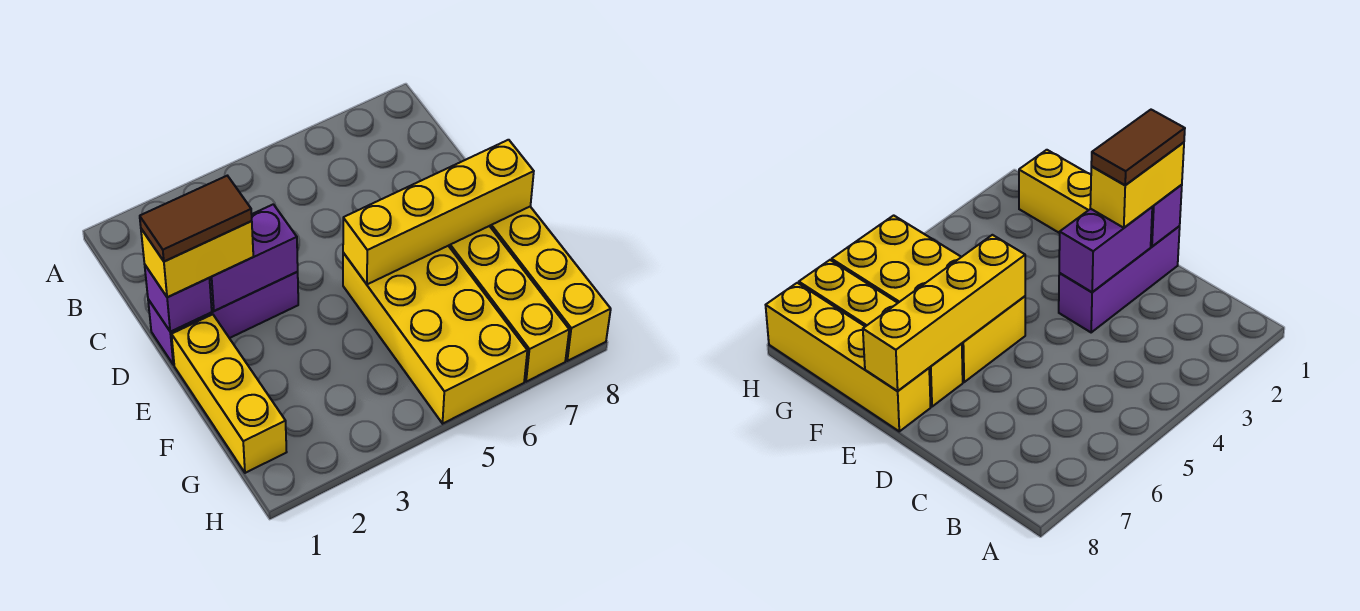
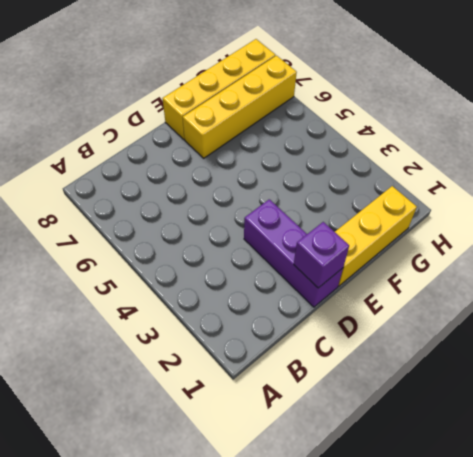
none -> yellow 2x4 brick [343,246,527,424]
none -> purple 1x2 brick [210,204,298,311]

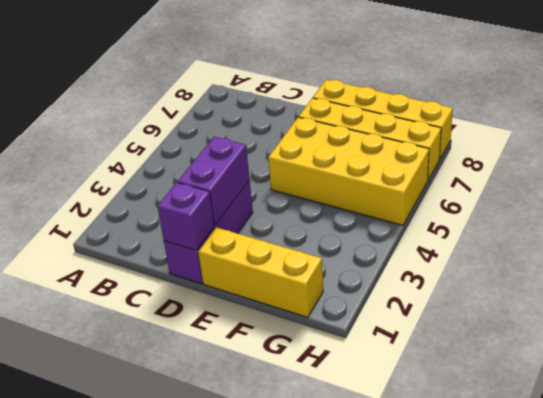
none -> yellow 1x4 brick [343,140,534,284]
none -> yellow 1x2 brick [141,221,253,297]

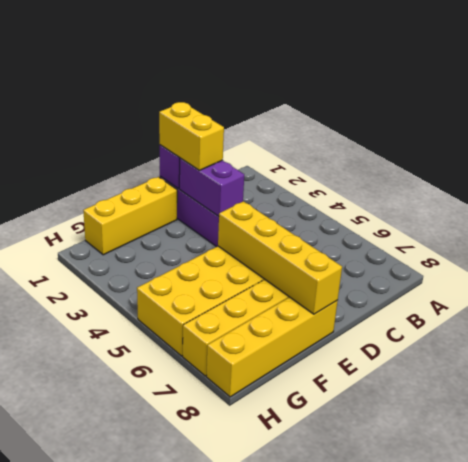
none -> brown 1x2 tile [140,176,252,262]

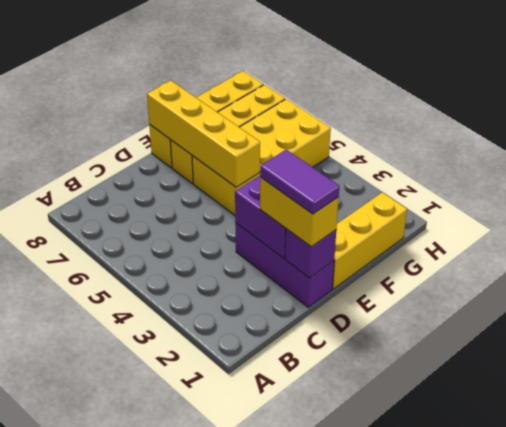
purple 1x2 tile [260,150,339,214] -> brown 1x2 tile [140,176,252,262]

